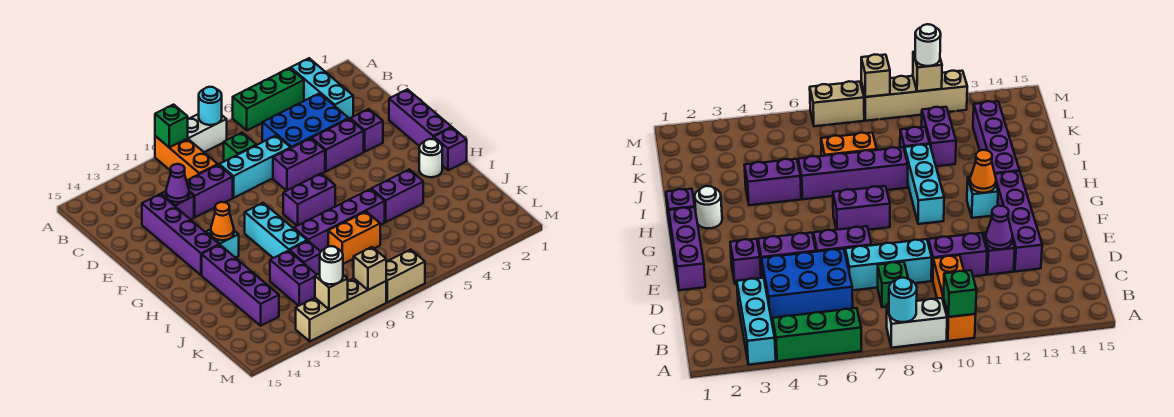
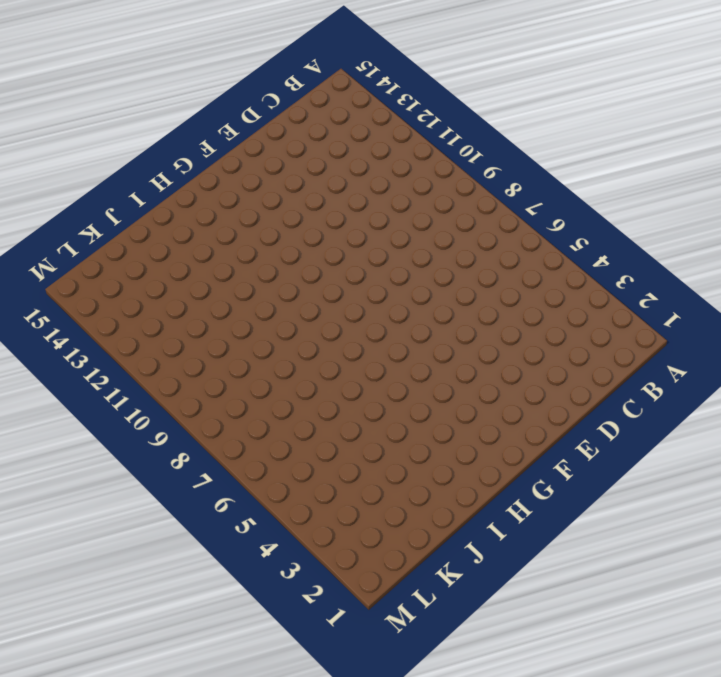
none -> cyan 1x3 brick [291,58,353,119]
none -> green 1x3 brick [233,68,304,130]
none -> white 1x2 brick [188,114,227,152]
none -> orange 1x3 brick [155,136,218,181]

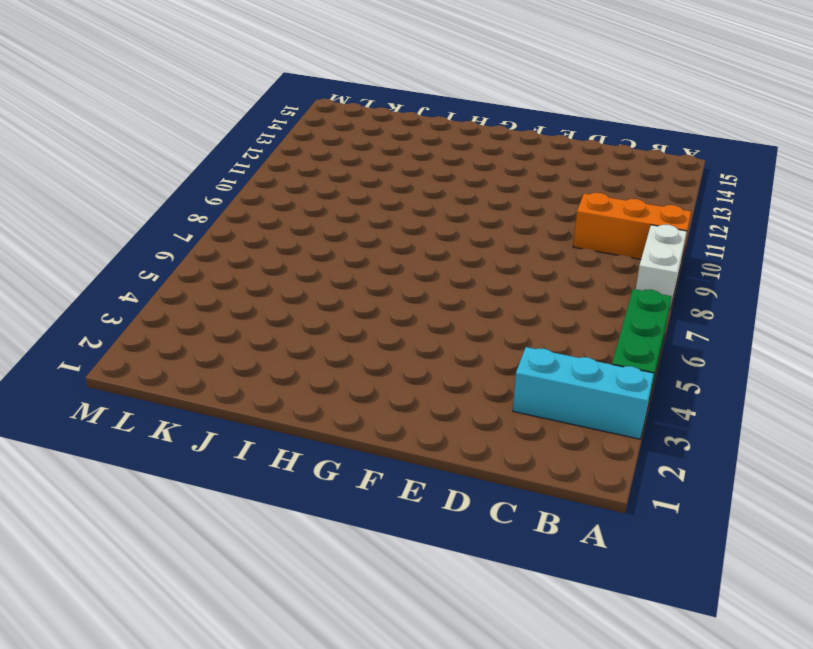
none -> blue 2x3 brick [262,93,349,148]
none -> green 1x1 brick [224,133,256,161]
none -> cyan 1x3 brick [219,135,290,198]
none -> purple 1x2 brick [187,165,233,217]

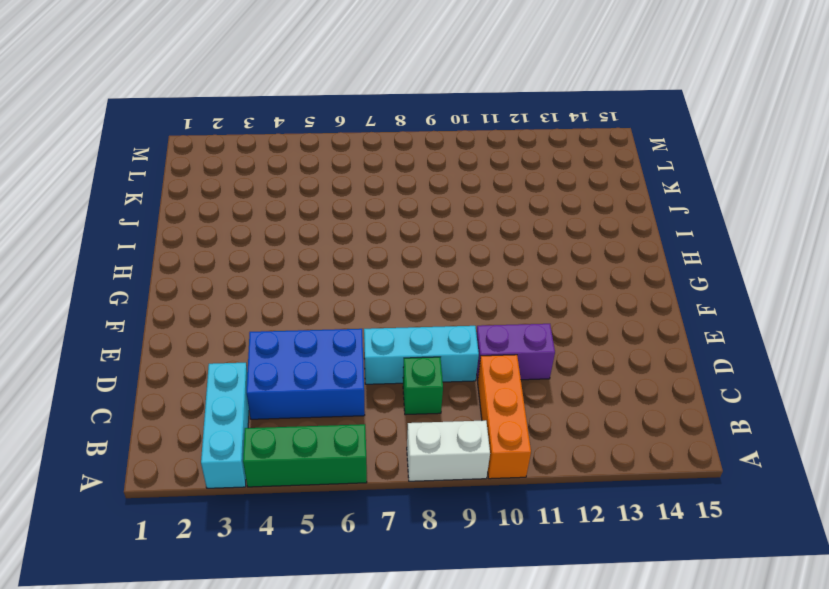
none -> purple 1x1 brick [161,191,194,220]
none -> purple 1x4 brick [142,194,219,275]
none -> purple 1x3 brick [389,89,452,146]
none -> purple 1x1 brick [350,109,383,152]

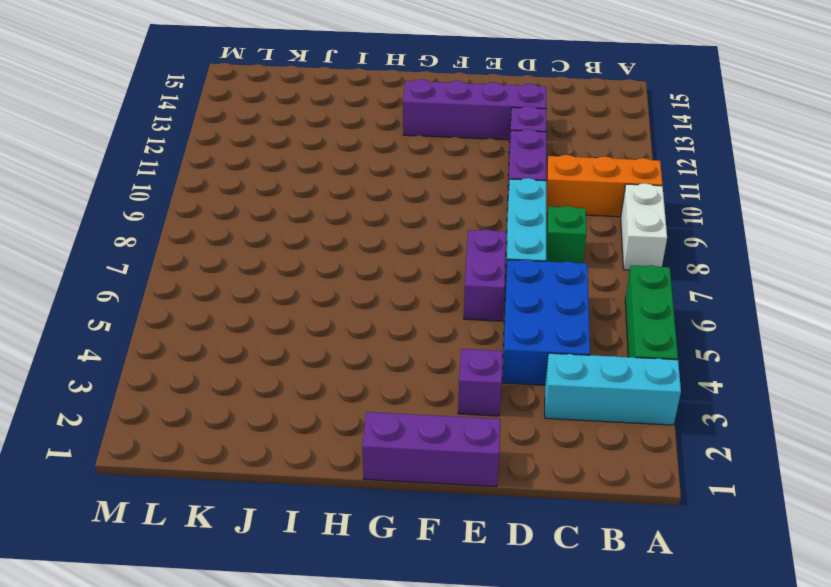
none -> purple 1x2 brick [312,119,364,171]
none -> purple 1x2 brick [283,174,335,226]
none -> cyan 1x3 brick [245,203,307,258]
none -> cyan 1x1 brick [206,229,239,258]

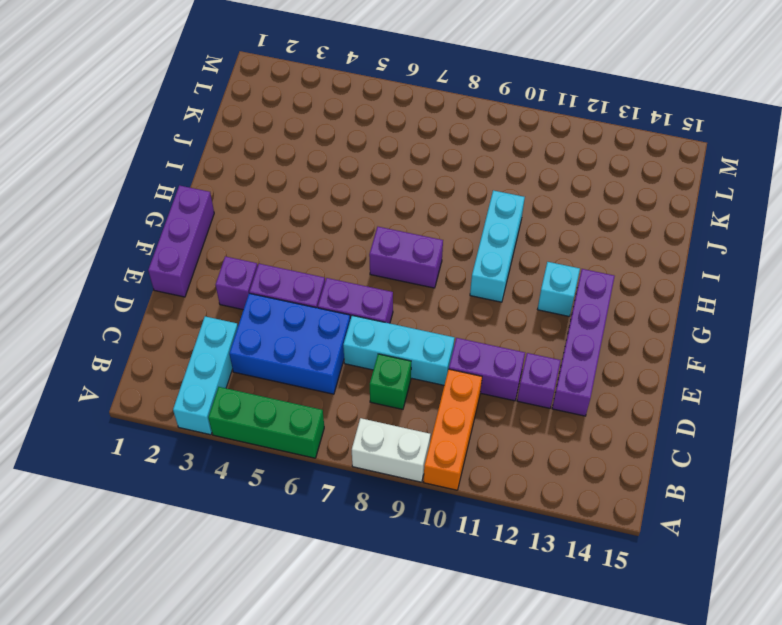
none -> purple 1x1 brick [434,127,467,170]
none -> white 1x1 round brick [419,139,442,177]
none -> purple 1x4 brick [202,245,279,326]
none -> purple 1x2 brick [371,170,423,222]

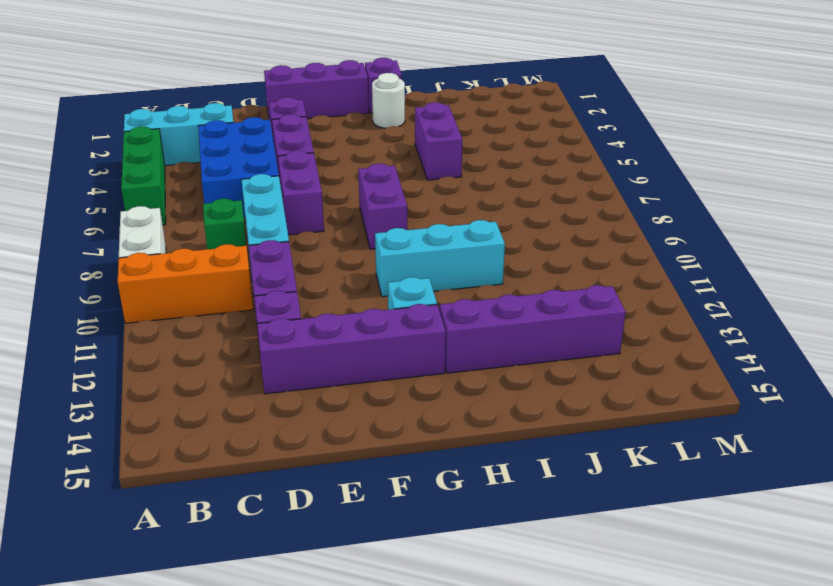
none -> purple 1x4 brick [294,189,385,251]
none -> orange 1x2 brick [328,212,380,264]
none -> purple 1x1 brick [290,241,321,274]
none -> purple 1x2 brick [270,251,317,306]

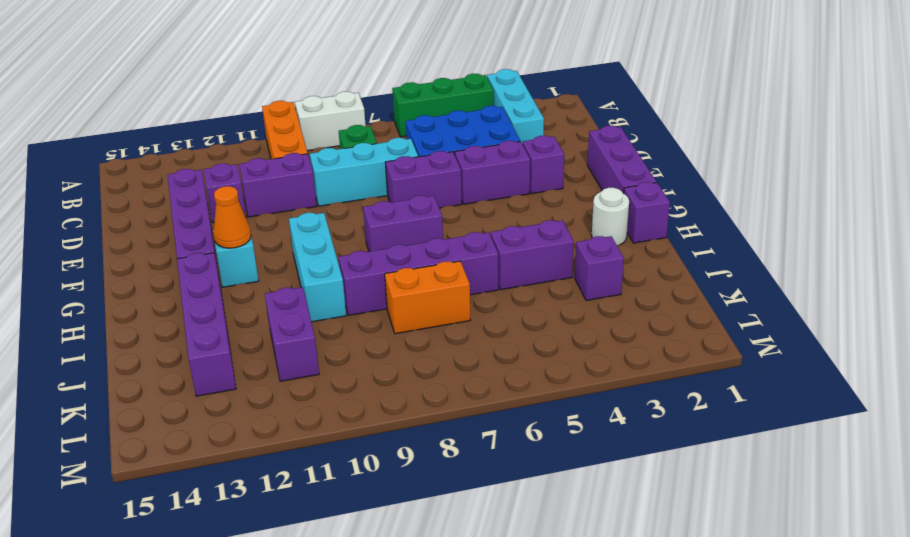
purple 1x1 brick [575,236,624,301] -> purple 1x1 brick moved to [290,241,321,274]
none -> tan 1x2 brick [386,250,425,302]
none -> tan 1x4 brick [296,278,386,341]
none -> cyan 1x1 round brick [199,87,222,125]
none -> green 1x1 brick [155,105,188,148]

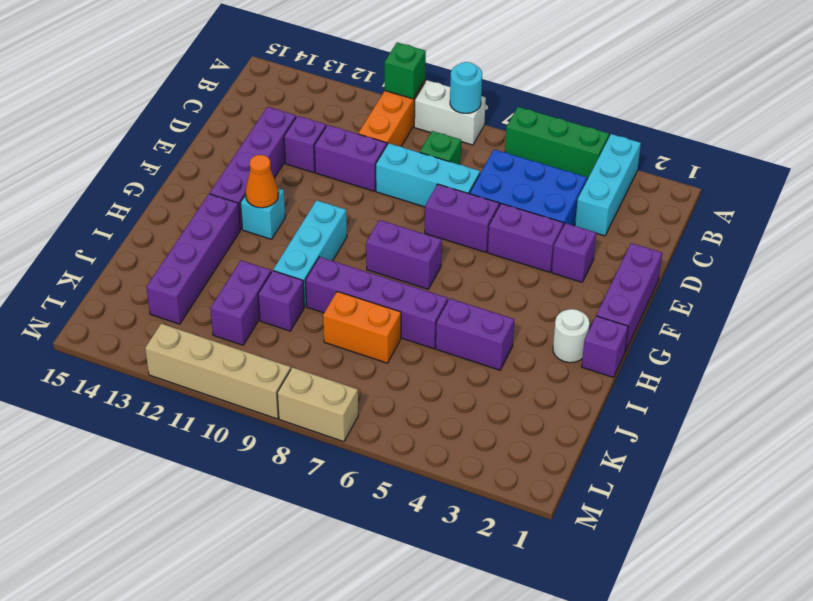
none -> purple 1x1 cone [166,164,189,202]
none -> tan 1x1 brick [354,247,386,290]
none -> tan 1x1 brick [315,273,348,310]
none -> white 1x1 round brick [320,246,343,284]

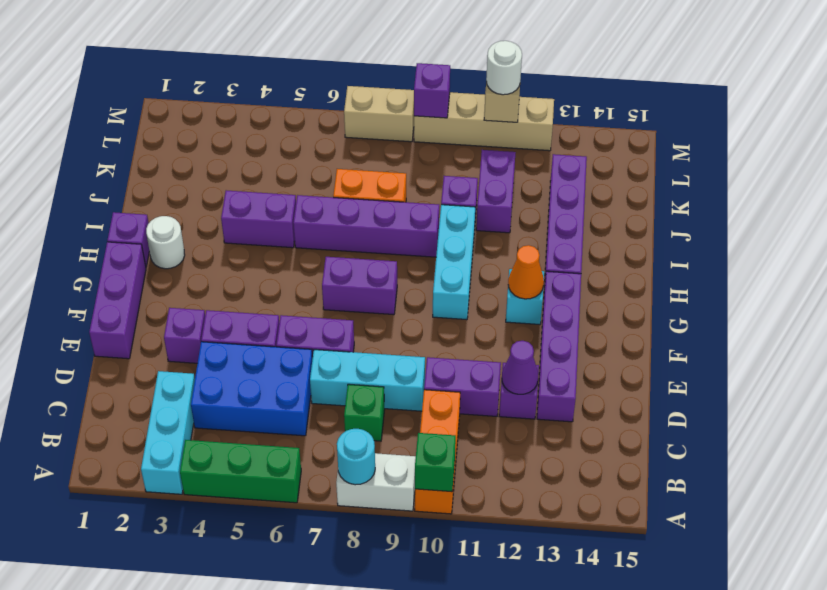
purple 1x1 brick [414,63,450,118] -> tan 1x1 brick [354,247,386,290]

